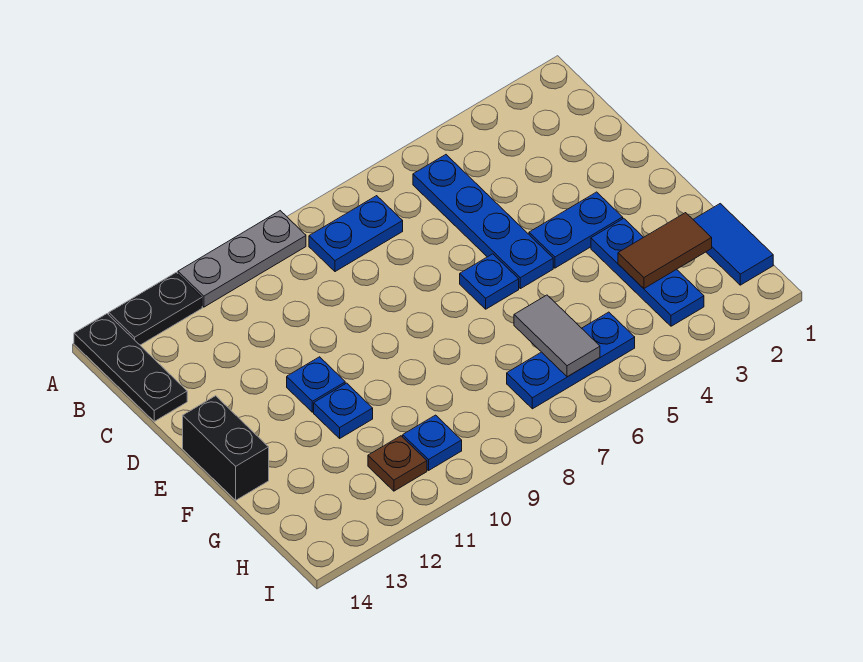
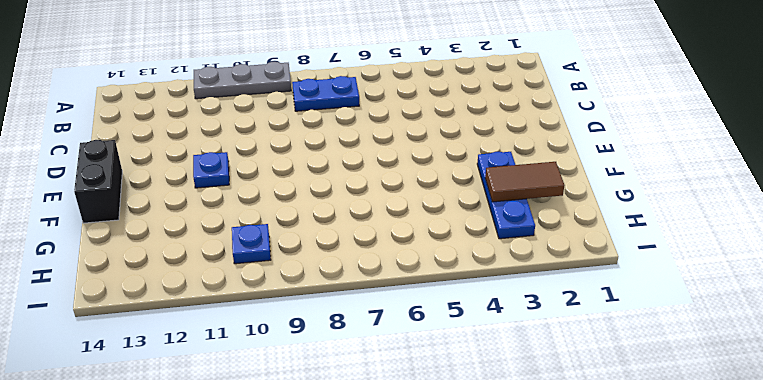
none -> black 1x2 plate [109,272,202,345]
none -> black 1x3 plate [74,314,187,421]
none -> blue 1x4 plate [413,155,553,289]

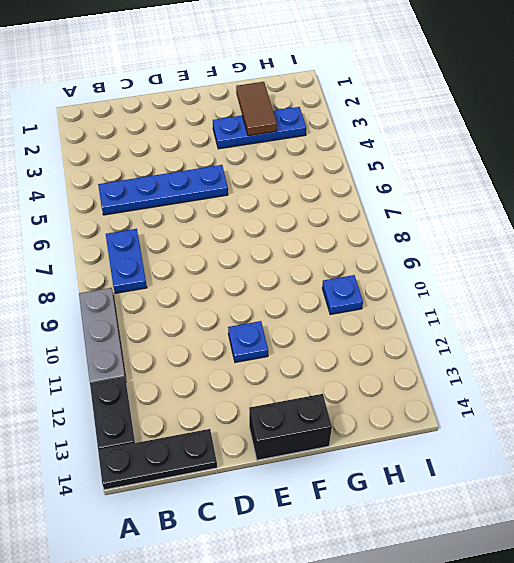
none -> blue 1x2 plate [529,192,623,268]
none -> blue 1x1 plate [460,254,519,309]
none -> blue 1x1 plate [314,383,373,438]

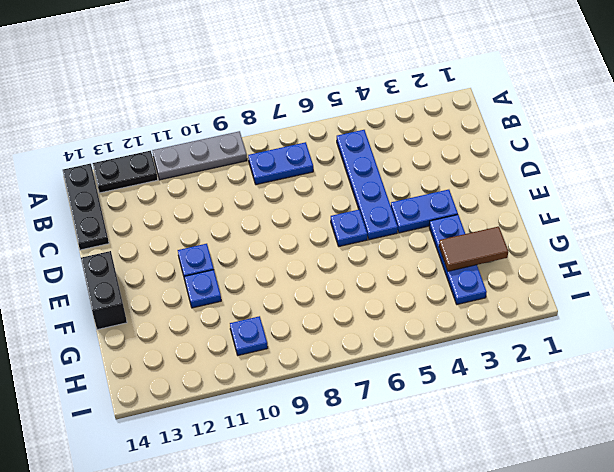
none -> blue 1x2 tile [693,204,773,285]
none -> blue 1x3 plate [507,312,635,409]
none -> brown 1x1 plate [368,436,427,491]

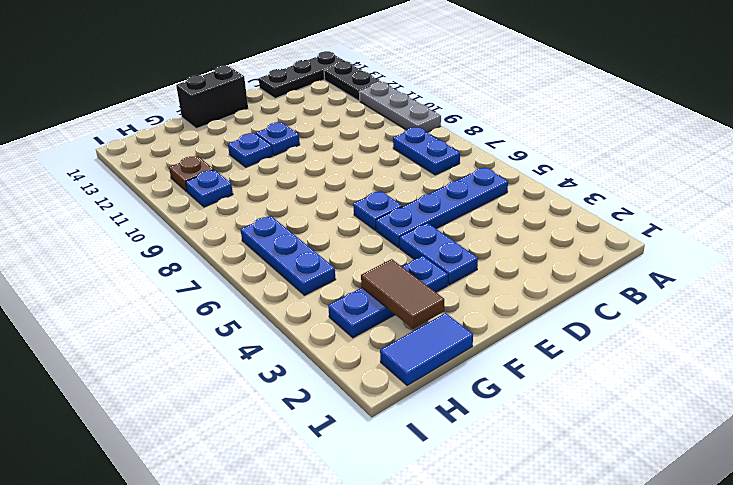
none -> grey 1x2 tile [514,295,600,377]

